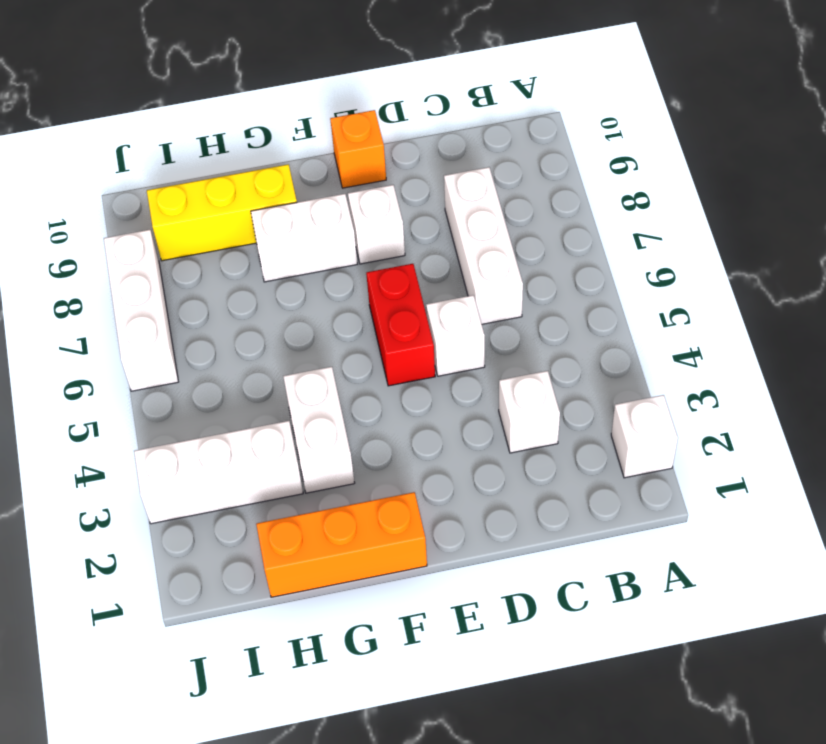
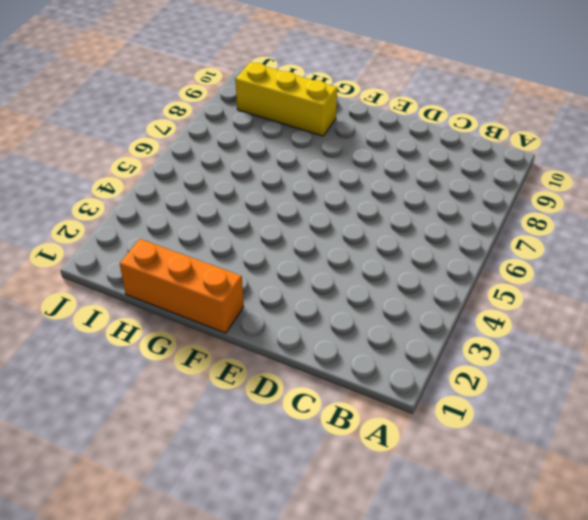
none -> white 1x1 brick [611,395,678,478]
none -> white 1x1 brick [499,371,560,453]
none -> white 1x3 brick [444,167,523,324]

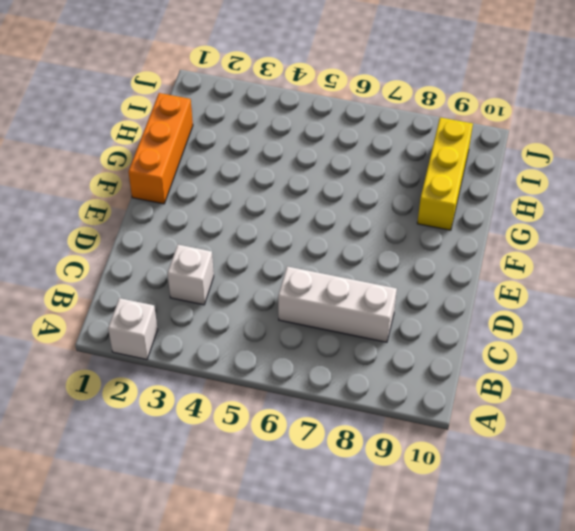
none -> white 1x1 brick [426,295,485,376]
none -> red 1x2 brick [366,264,435,386]
none -> white 1x1 brick [348,185,405,264]

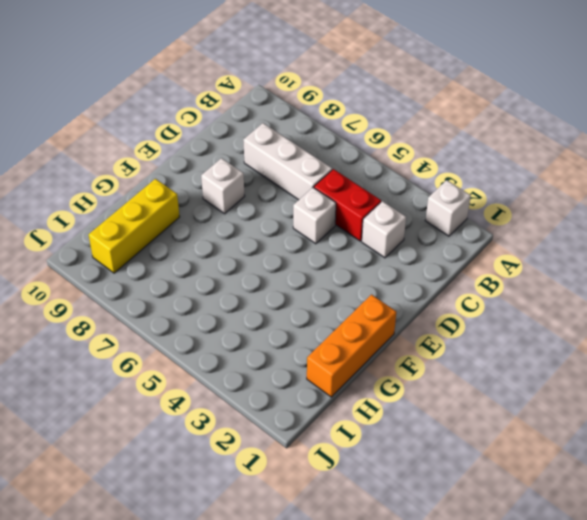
red 1x2 brick [314,169,381,241] -> red 1x2 brick moved to [366,264,435,386]
none -> orange 1x1 brick [330,110,386,188]
none -> white 1x2 brick [251,194,357,282]
none -> white 1x2 brick [283,367,355,493]

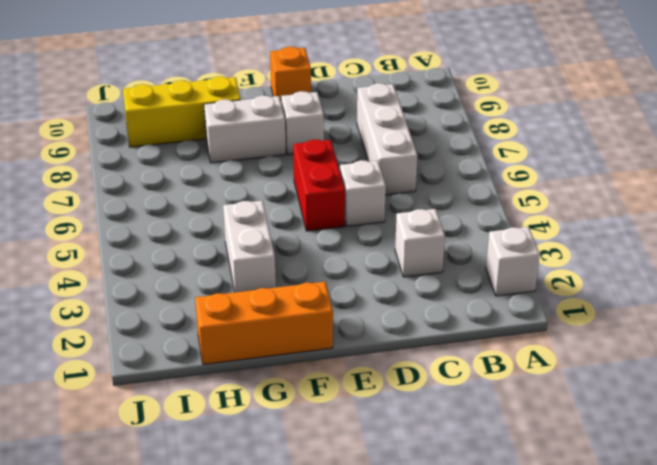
none -> white 1x3 brick [134,421,303,524]
none -> white 1x3 brick [104,230,178,391]

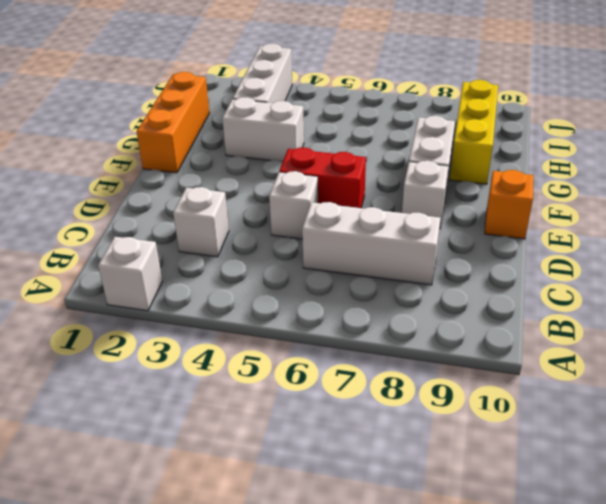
none -> white 1x3 brick [104,230,178,391]

